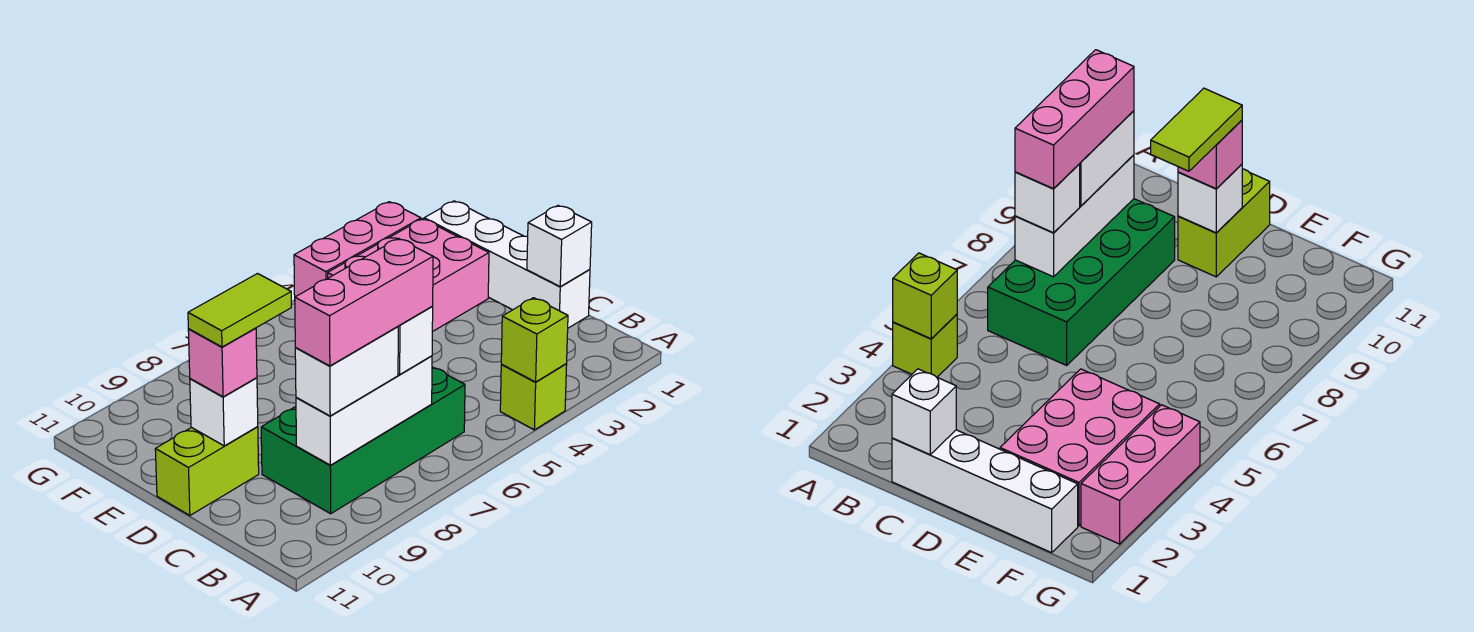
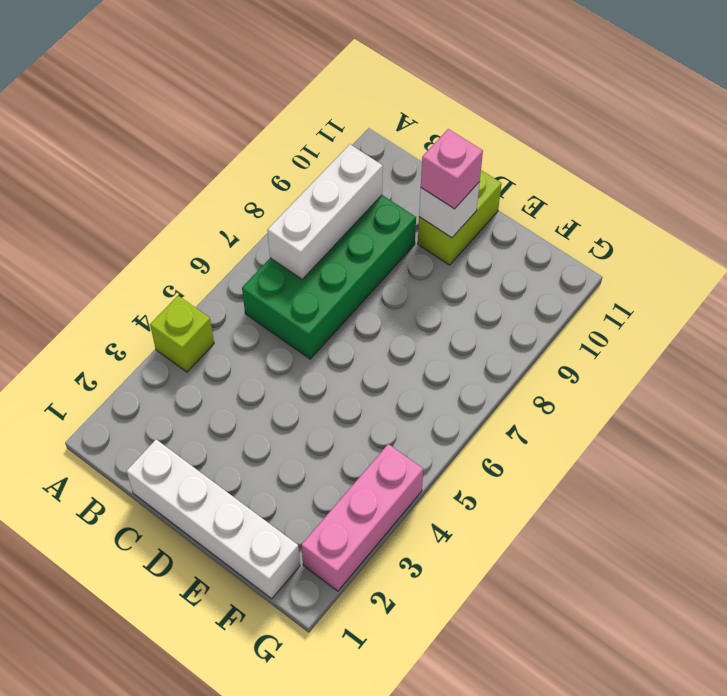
none -> pink 2x3 brick [328,219,489,332]
none -> lime 1x1 brick [501,298,568,382]
none -> white 1x1 brick [527,206,592,287]

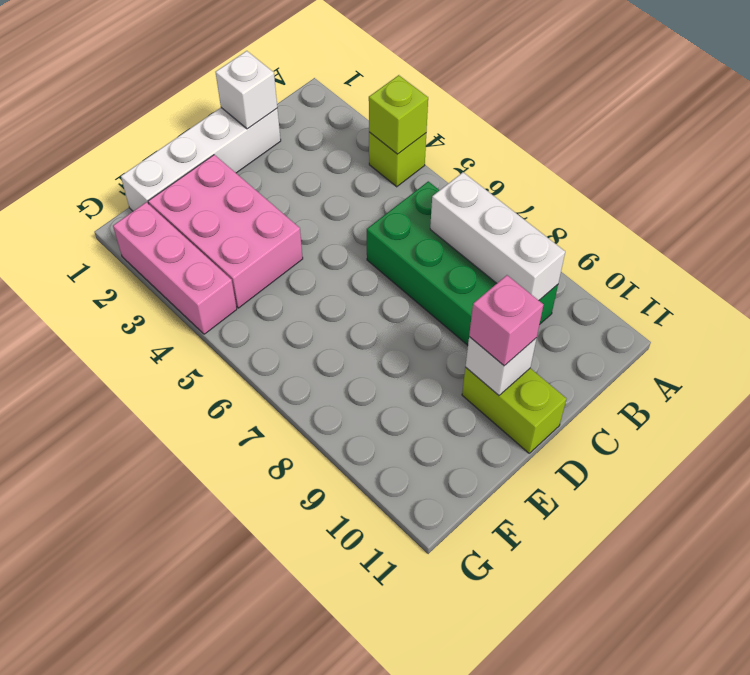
none -> white 1x1 brick [398,307,433,374]
none -> white 1x2 brick [295,327,398,416]
none -> pink 1x3 brick [295,238,433,366]

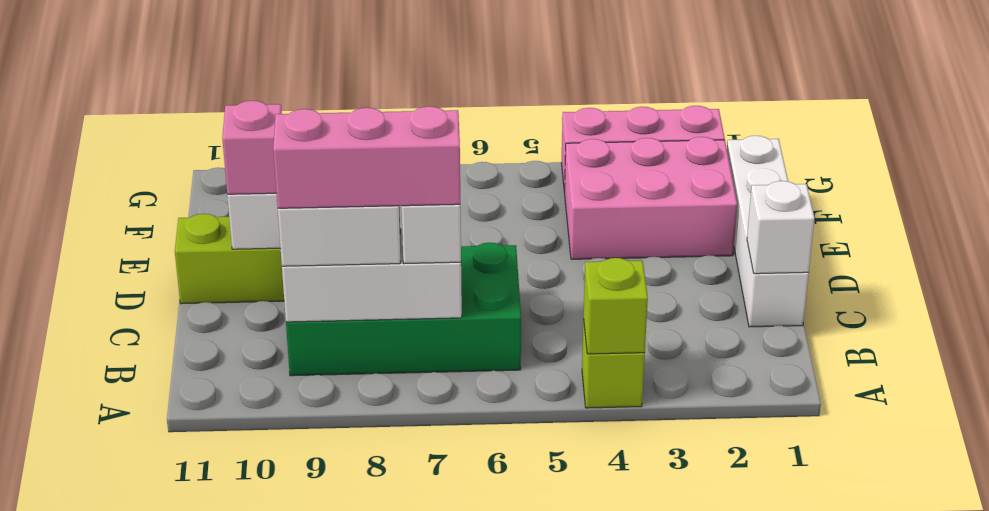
none -> lime 1x2 tile [188,274,291,347]

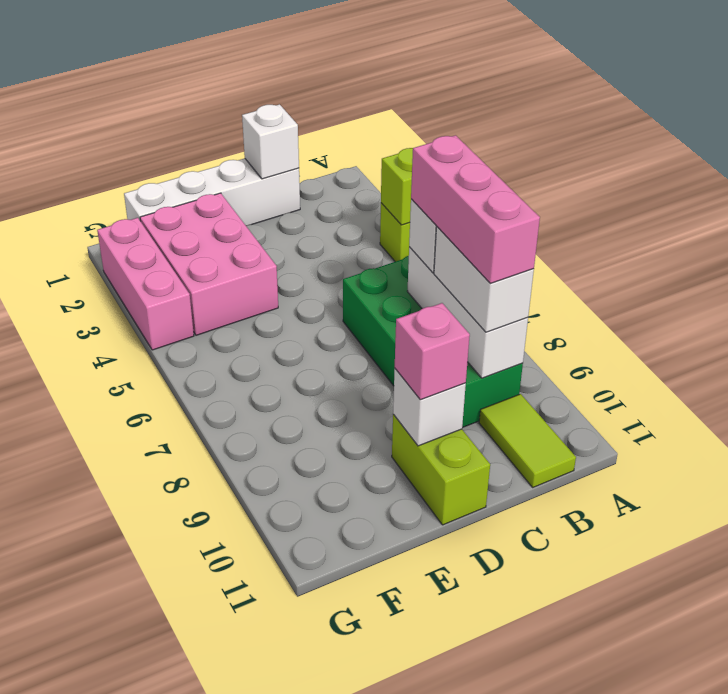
lime 1x2 tile [479,394,576,487] -> lime 1x2 tile moved to [188,274,291,347]

